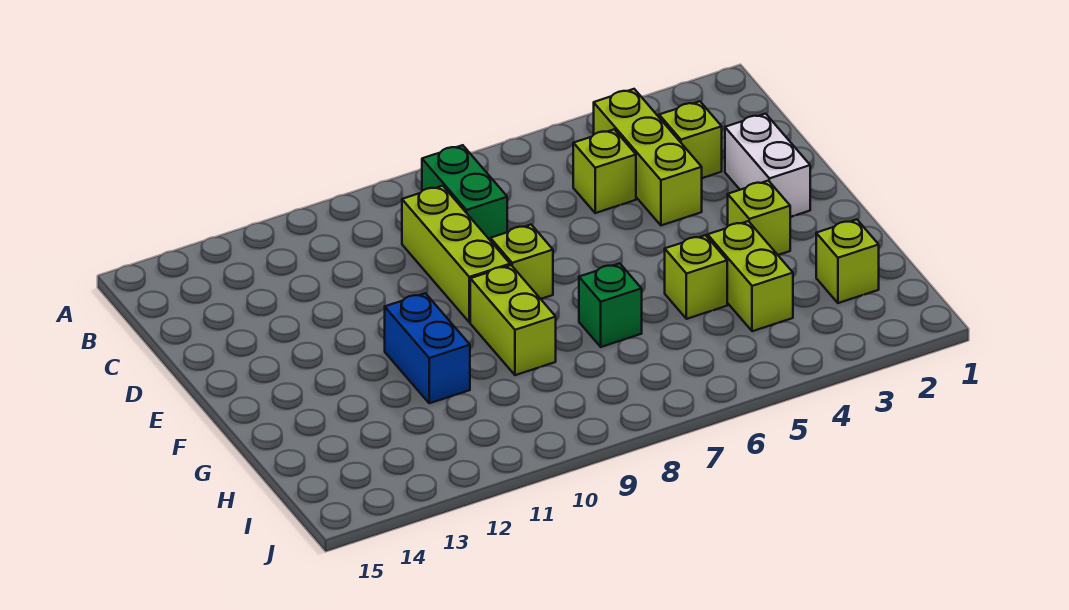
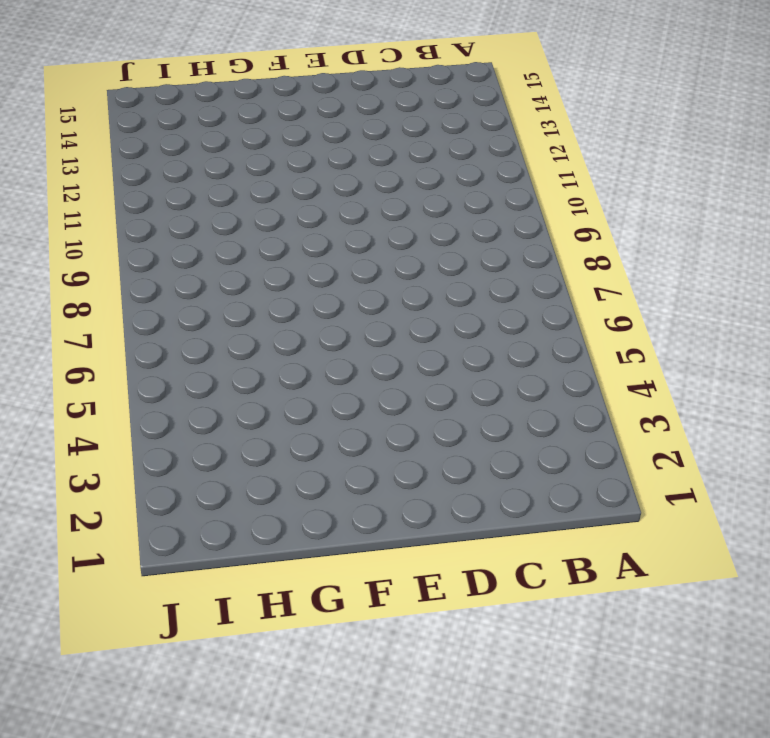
none -> lime 1x3 brick [594,89,702,225]
none -> green 1x2 brick [422,145,507,240]
none -> lime 1x1 brick [659,101,722,178]

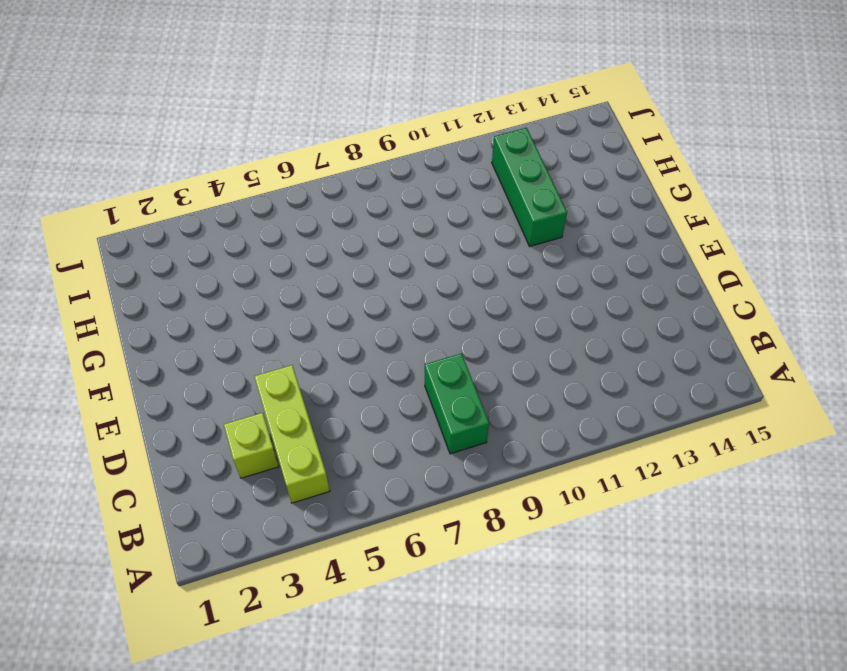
green 1x3 brick [492,128,567,246] -> none
none -> lime 1x1 brick [573,130,636,213]
none -> lime 1x3 brick [402,186,510,322]
none -> white 1x2 brick [725,114,810,217]

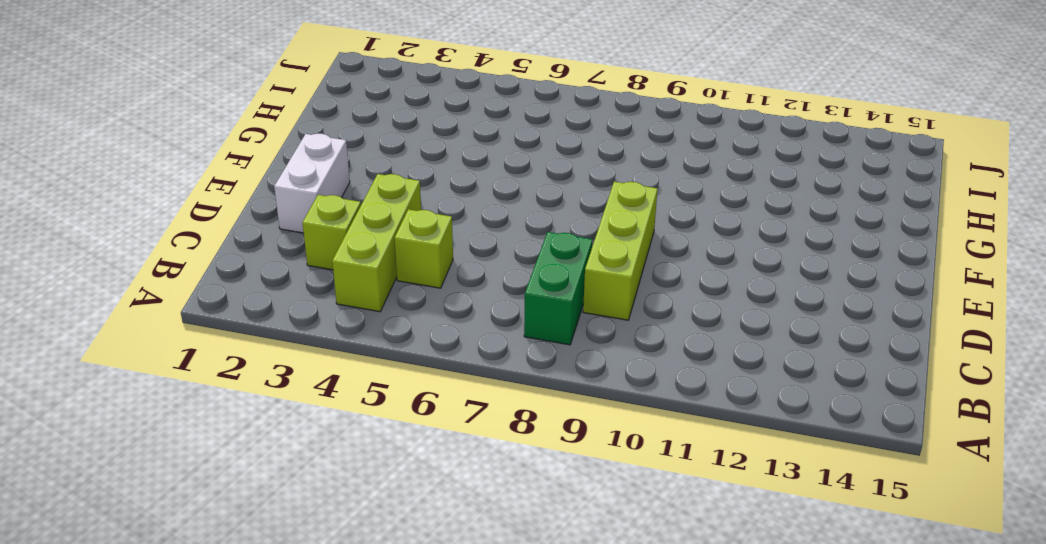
none -> lime 1x1 brick [490,225,553,299]
none -> lime 1x1 brick [728,181,790,255]
none -> lime 1x2 brick [470,265,556,375]

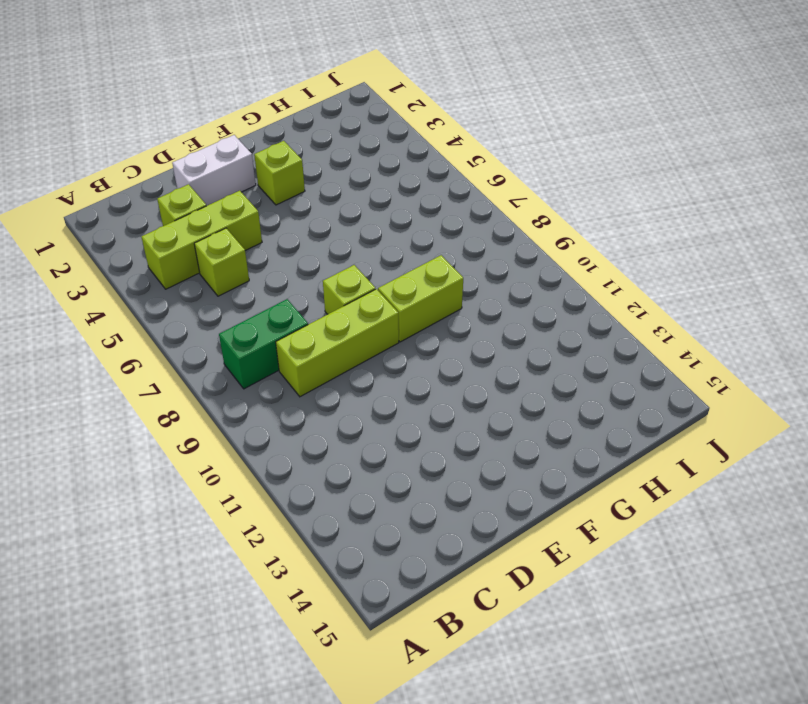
none -> blue 1x2 brick [385,293,470,403]
none -> lime 1x2 brick [708,221,793,331]
none -> lime 1x1 brick [665,235,727,319]

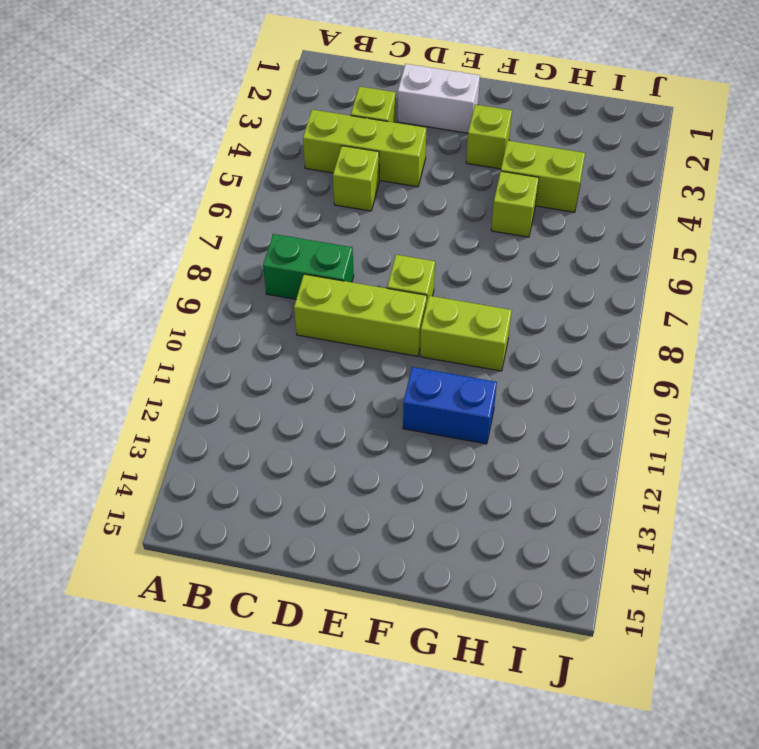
none -> green 1x1 brick [579,263,642,347]
none -> lime 1x1 brick [816,219,879,303]

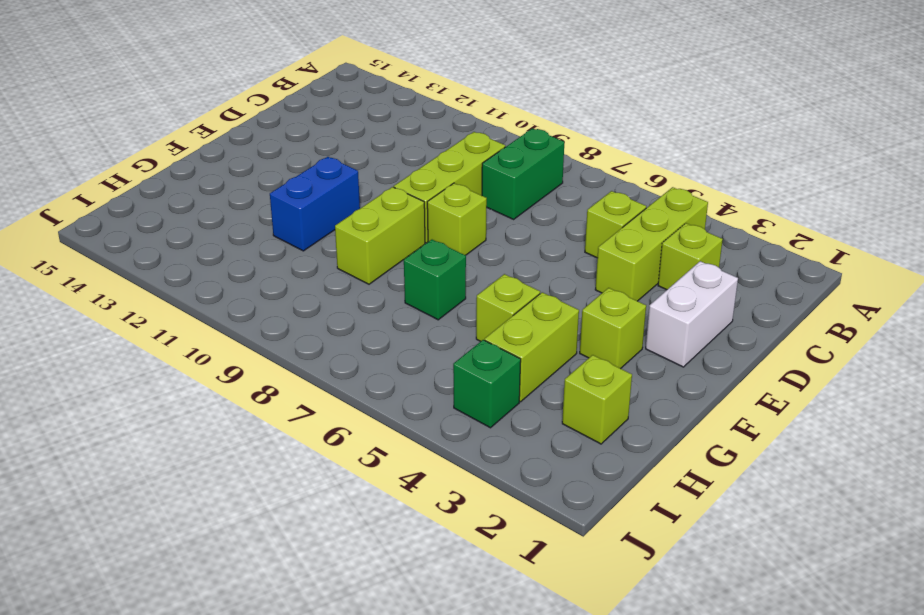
green 1x1 brick [453,340,521,428] -> none

